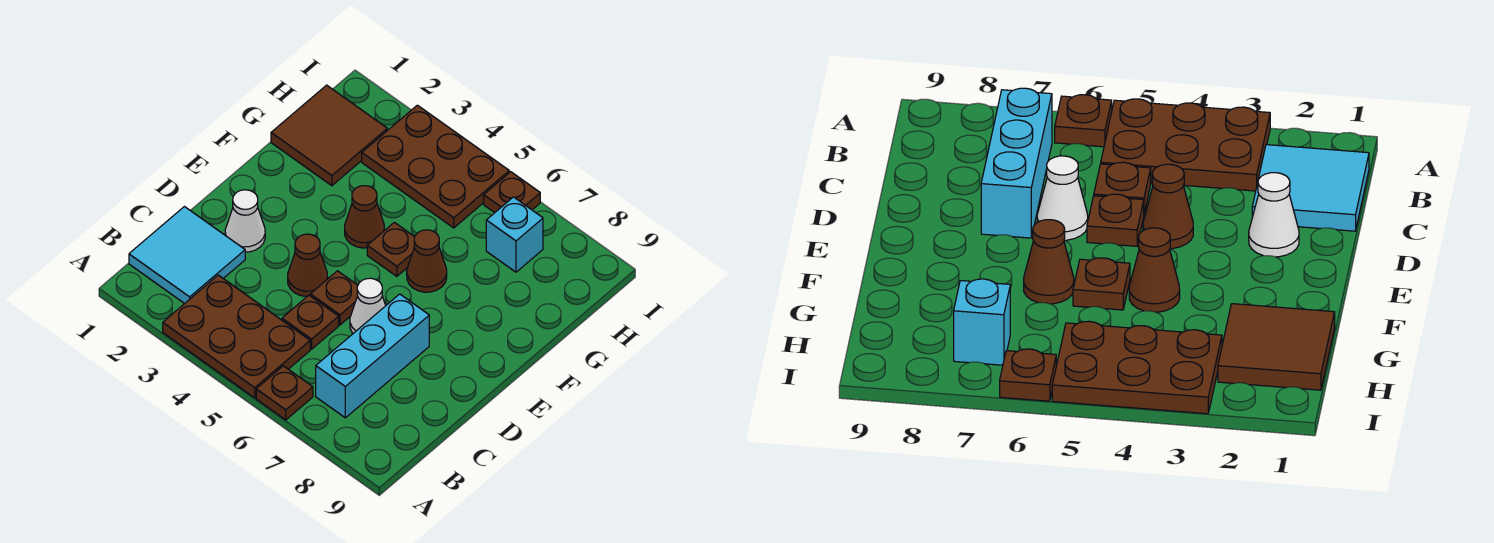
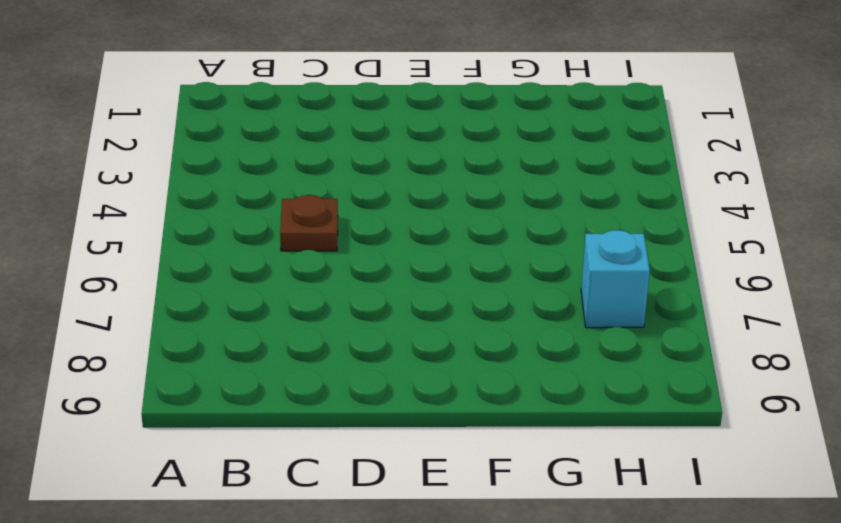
none -> brown 2x3 plate [163,275,310,398]
none -> brown 1x1 plate [256,366,313,420]
none -> cyan 2x2 tile [129,207,245,304]

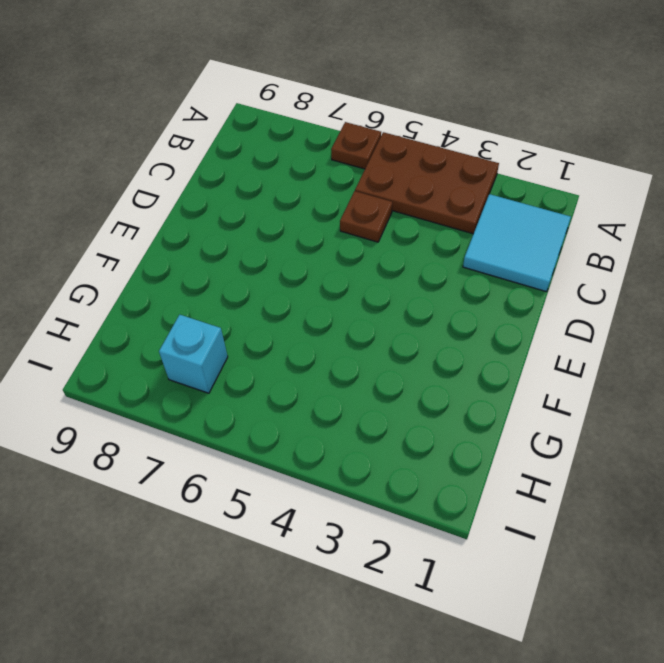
none -> cyan 1x3 brick [316,294,429,418]
none -> white 1x1 cone [225,190,265,252]
none -> brown 1x1 cone [288,234,328,296]

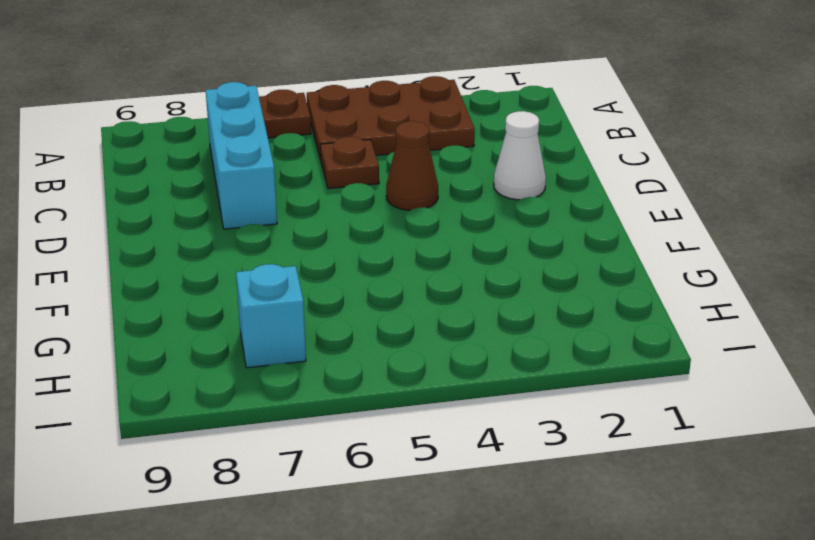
none -> cyan 2x2 tile [129,207,245,304]
none -> brown 1x1 plate [310,271,358,325]
none -> white 1x1 cone [350,278,386,333]

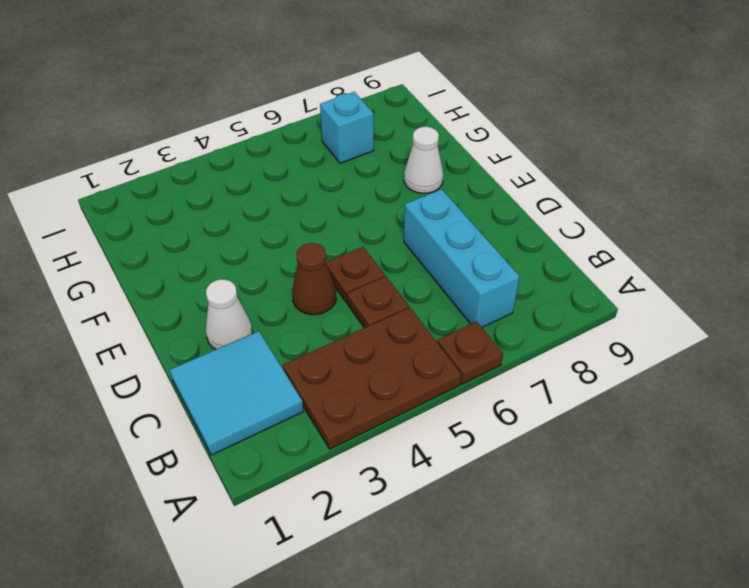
white 1x1 cone [404,127,443,193] -> white 1x1 cone moved to [350,278,386,333]
none -> brown 1x1 cone [345,186,384,248]
none -> brown 1x1 plate [367,222,414,276]
none -> brown 1x1 cone [407,230,447,292]

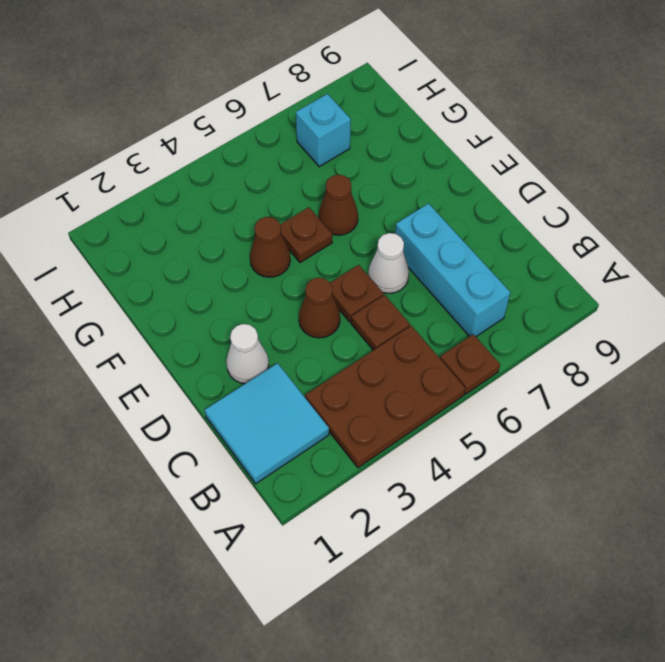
none -> brown 2x2 tile [271,85,387,186]
none -> brown 2x3 plate [362,105,509,228]
none -> brown 1x1 plate [484,172,540,213]

